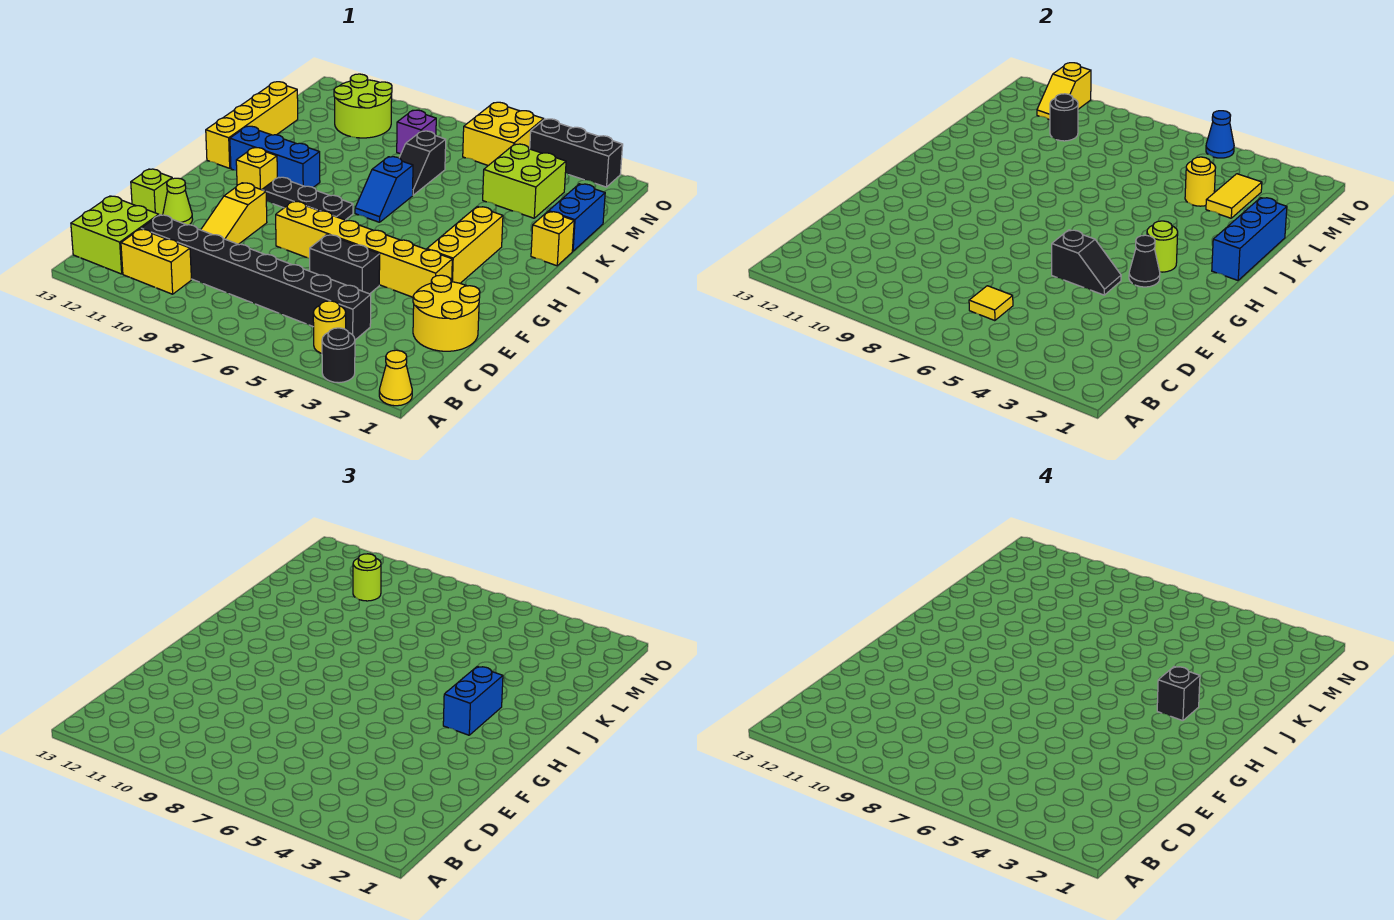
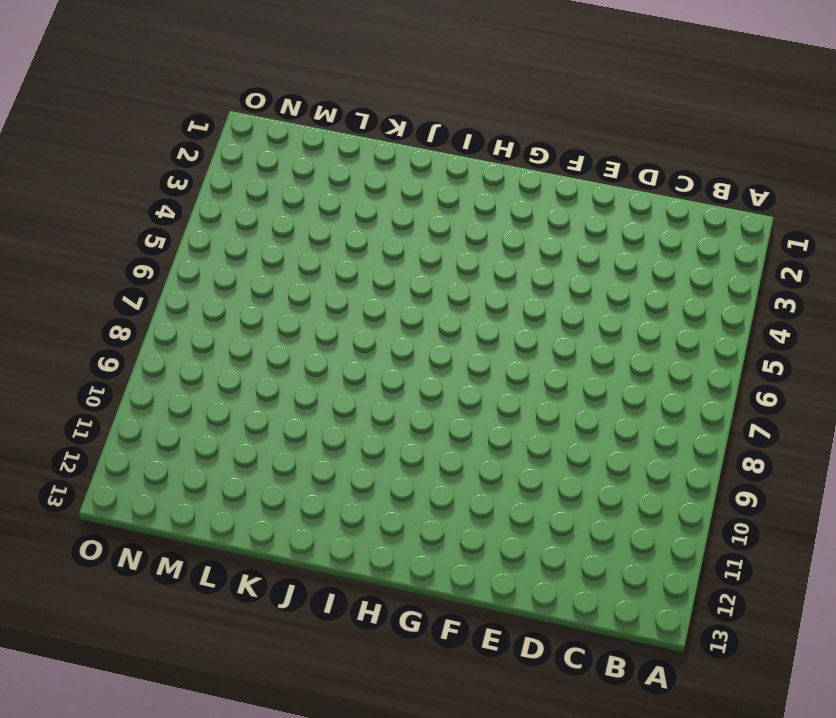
none -> yellow 1x1 cone [379,350,412,406]
none -> black 1x1 round brick [322,328,355,383]
none -> yellow 1x1 round brick [313,301,346,353]
none -> yellow 1x2 brick [121,229,191,294]

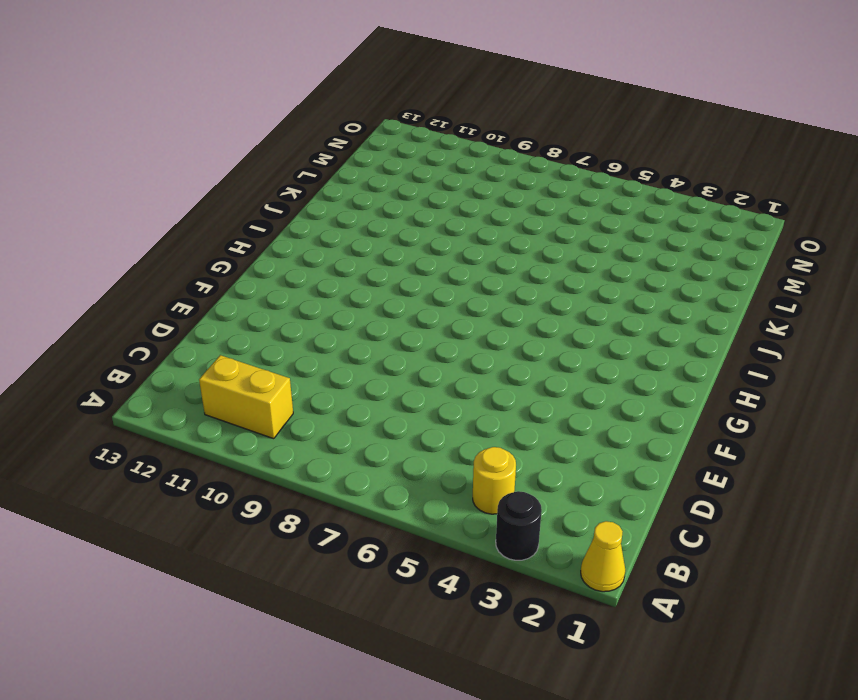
none -> lime 2x2 brick [71,196,159,274]
none -> black 1x8 brick [141,215,371,340]
none -> yellow 2x2 round brick [413,275,480,351]
none -> yellow 1x3 slope [201,183,267,244]

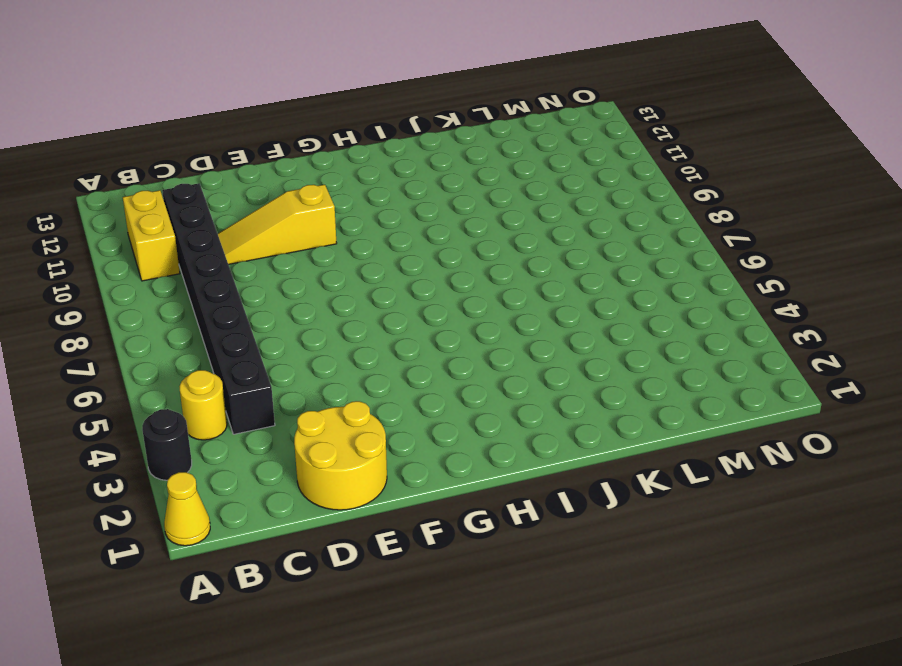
none -> lime 2x2 brick [71,196,159,274]
none -> black 1x2 brick [310,235,380,294]
none -> lime 1x1 cone [163,178,193,225]
none -> lime 1x1 brick [131,169,172,215]

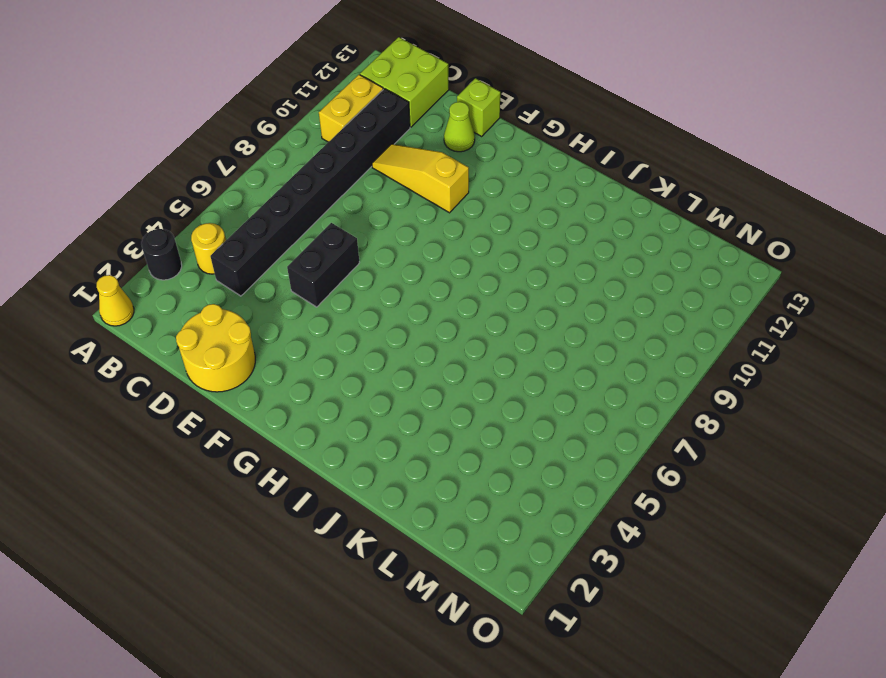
none -> yellow 1x6 brick [276,201,452,297]
none -> yellow 1x3 brick [427,206,503,283]
none -> black 1x3 plate [262,177,353,220]
none -> yellow 1x1 brick [236,148,277,190]

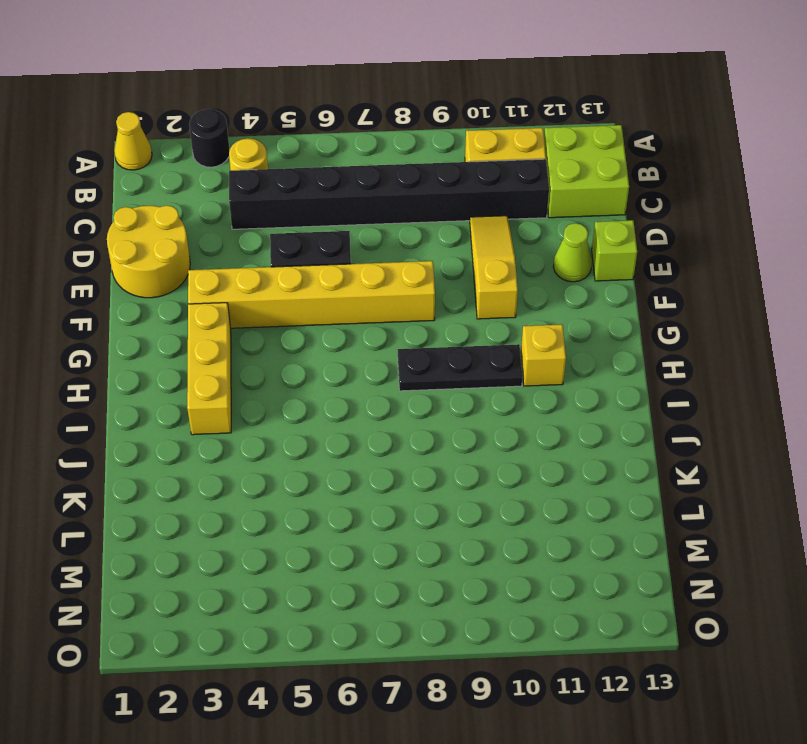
none -> blue 1x2 slope [355,157,413,222]
none -> blue 1x3 brick [230,126,320,187]
none -> yellow 1x4 brick [206,82,298,168]
none -> yellow 1x1 brick [531,211,574,266]

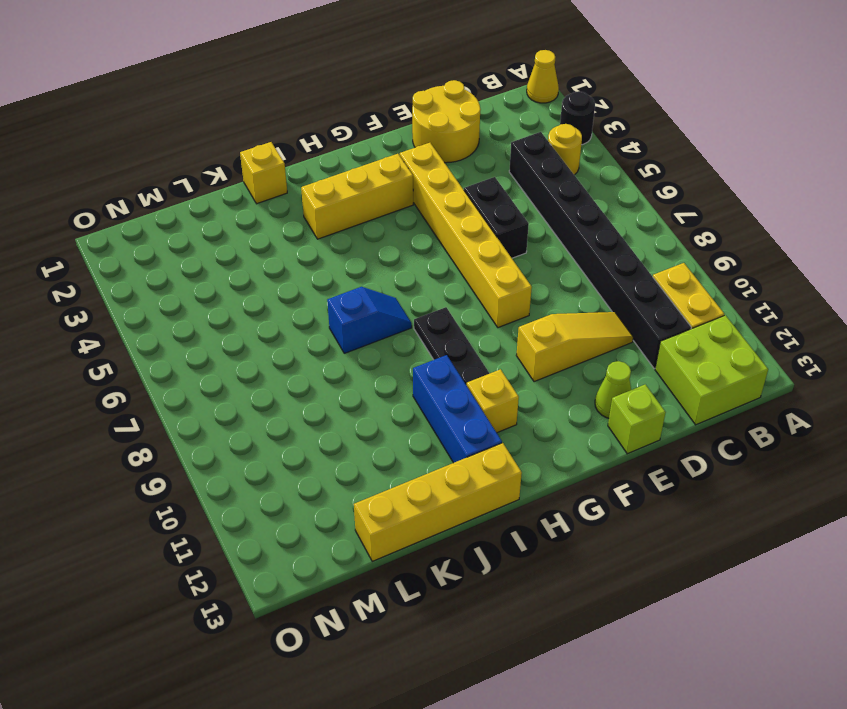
none -> blue 1x2 brick [549,184,605,251]
none -> black 1x2 slope [399,131,446,195]
none -> lime 2x2 brick [483,144,566,218]
none -> purple 1x1 brick [397,110,436,154]

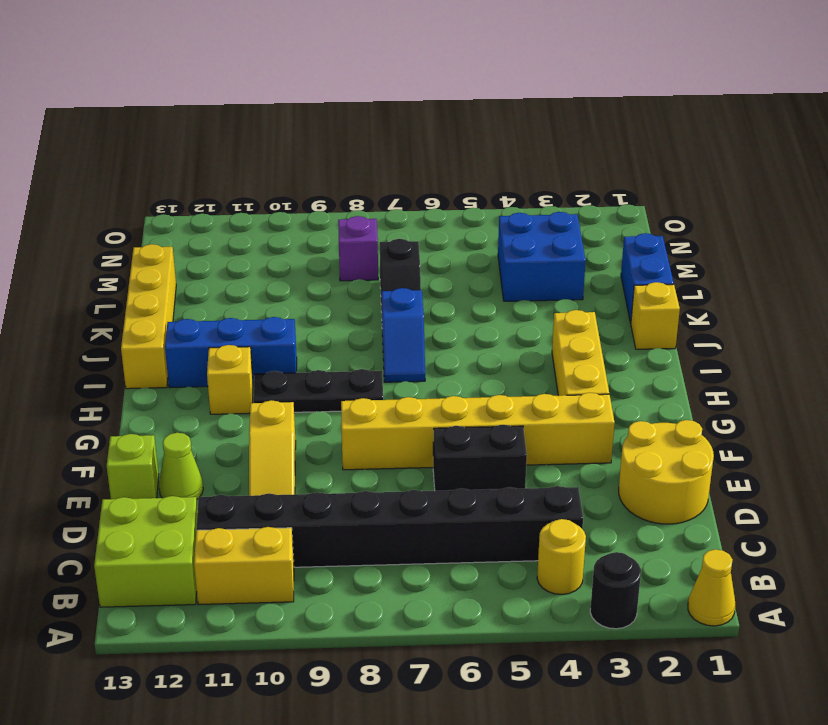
blue 2x2 brick [498,212,586,301] -> lime 2x2 brick [483,144,566,218]
none -> lime 2x2 round brick [334,74,392,138]
none -> yellow 2x2 brick [463,102,544,166]
none -> black 1x3 brick [530,119,623,187]
none -> yellow 1x1 tile [969,286,1013,321]

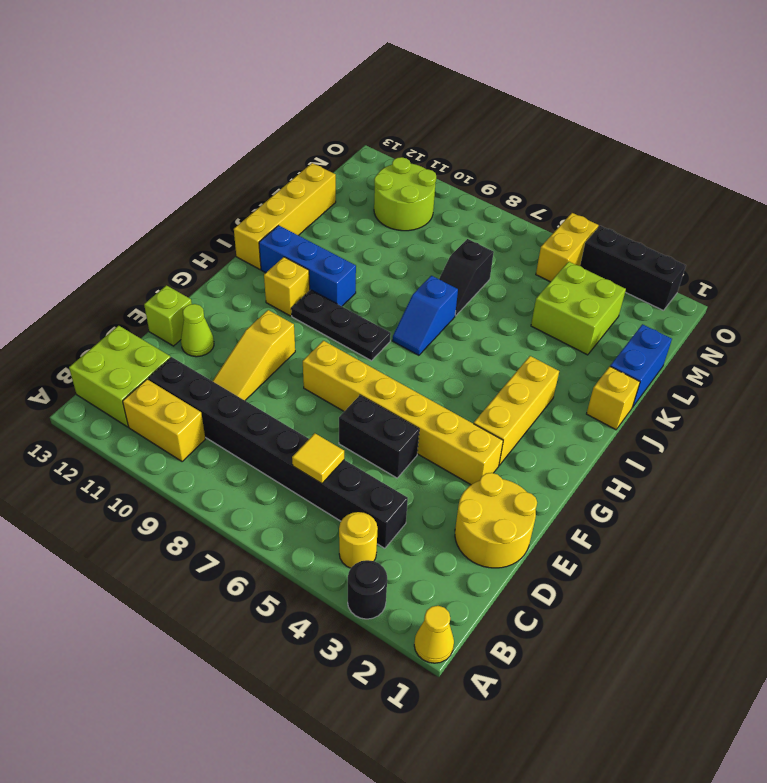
yellow 1x2 brick [536,213,598,282] -> yellow 2x2 brick [463,102,544,166]
none -> purple 1x1 brick [397,110,436,154]
none -> black 1x2 slope [1052,230,1121,295]
none -> black 1x1 cone [1129,235,1160,287]
none -> lime 1x1 round brick [1147,221,1178,272]

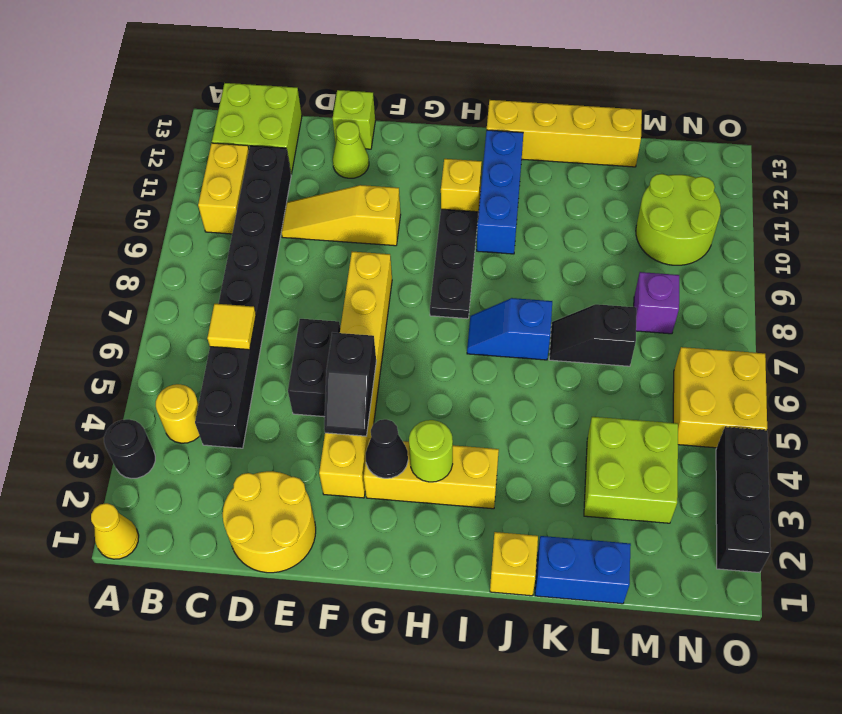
none -> blue 1x3 brick [1212,198,1287,280]
none -> yellow 1x2 tile [1206,174,1262,218]
none -> yellow 1x1 round brick [1185,157,1216,206]
none -> black 1x1 round brick [1050,94,1078,141]

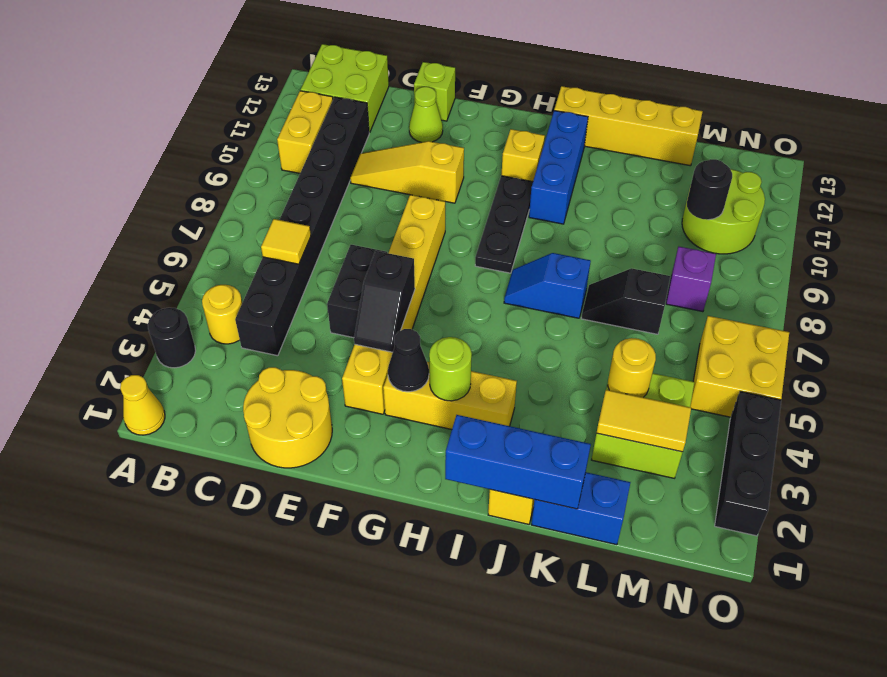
none -> yellow 1x2 slope [1037,63,1091,120]
none -> blue 1x1 cone [1206,111,1234,158]
none -> blue 1x2 brick [443,666,503,735]
none -> lime 1x1 round brick [353,554,381,601]

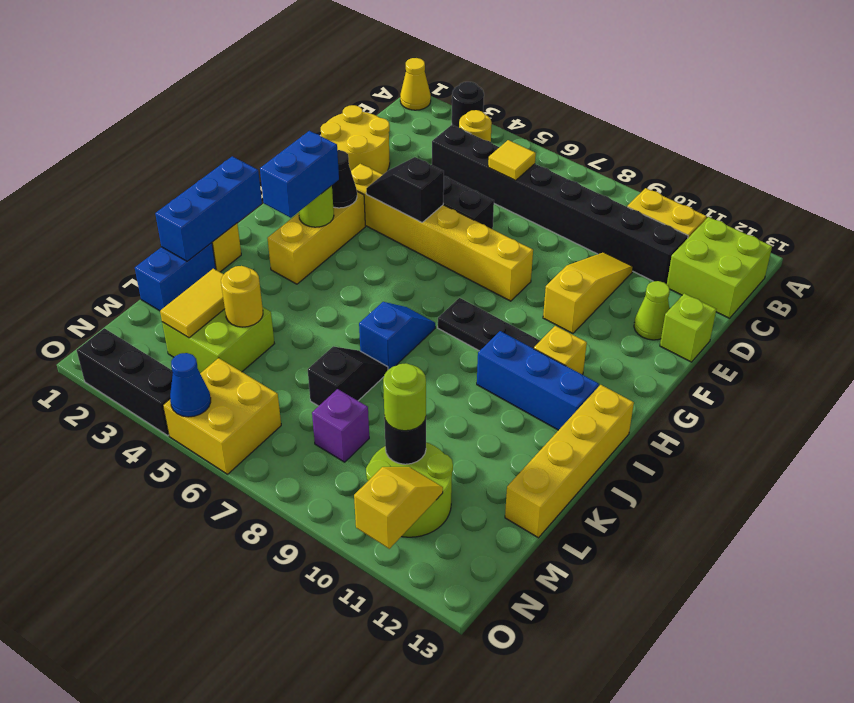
none -> black 1x1 brick [1157,666,1200,721]

